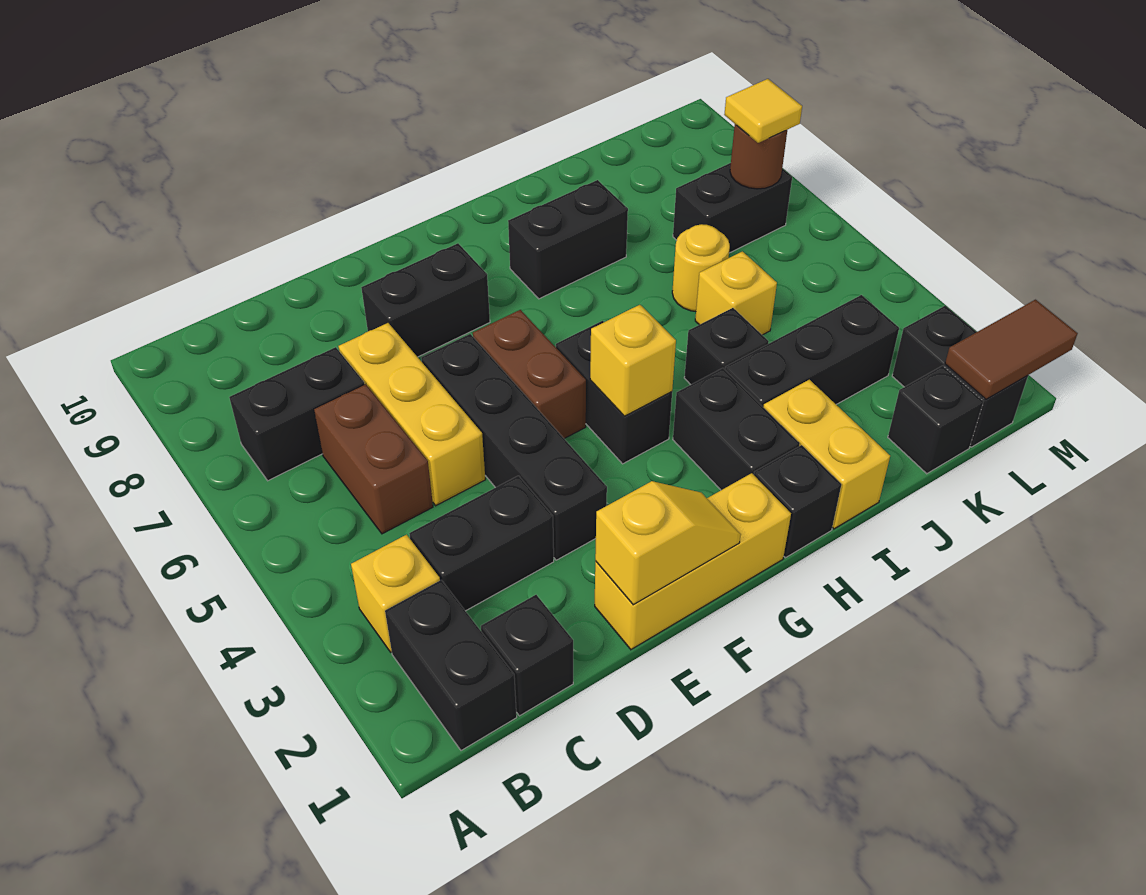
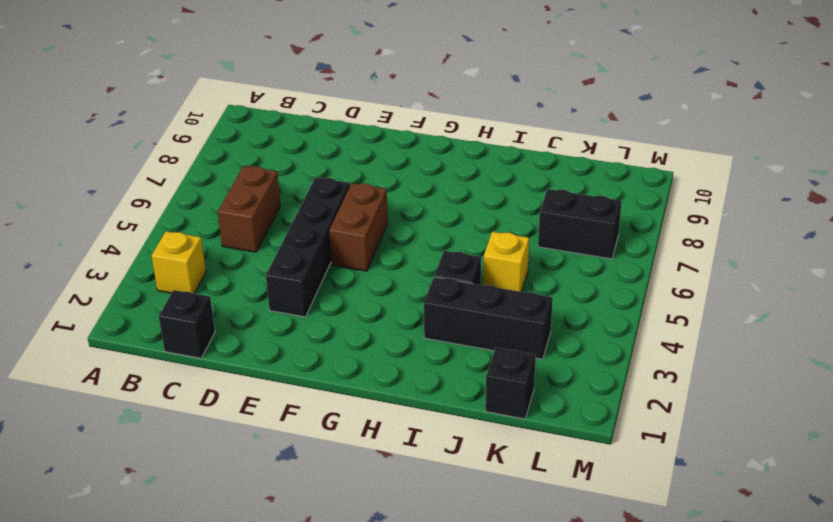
none -> black 1x2 brick [385,580,517,751]
none -> black 1x2 brick [229,347,365,481]
none -> black 1x2 brick [409,476,554,611]

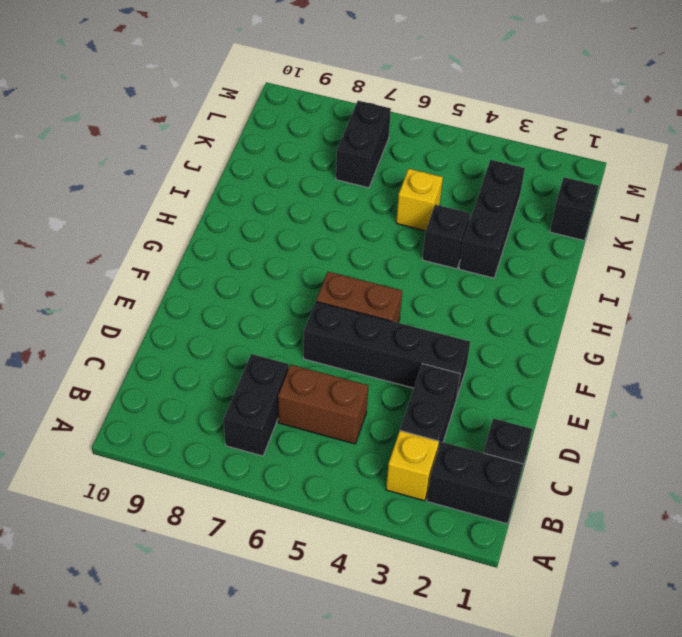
none -> yellow 1x3 brick [338,323,485,506]
none -> yellow 1x3 brick [595,473,791,649]
none -> black 1x2 brick [361,243,490,357]

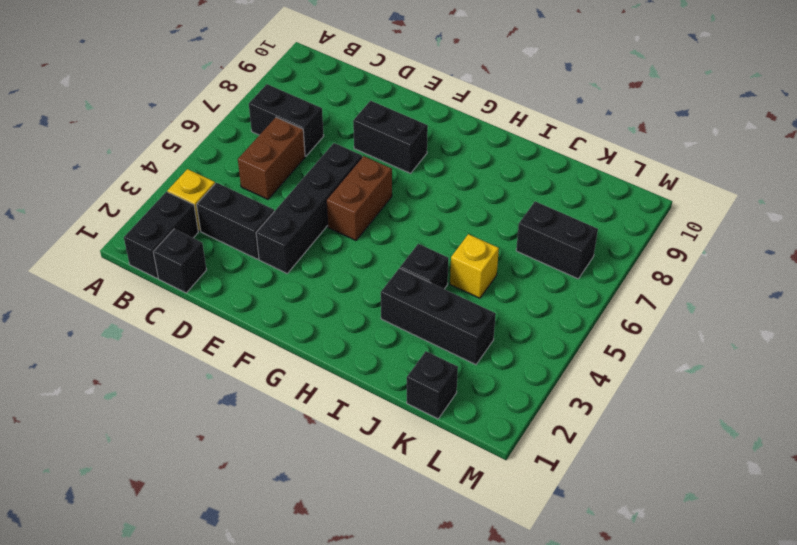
none -> yellow 1x3 brick [338,323,485,506]
none -> yellow 1x3 brick [595,473,791,649]
none -> black 1x2 brick [556,321,672,464]

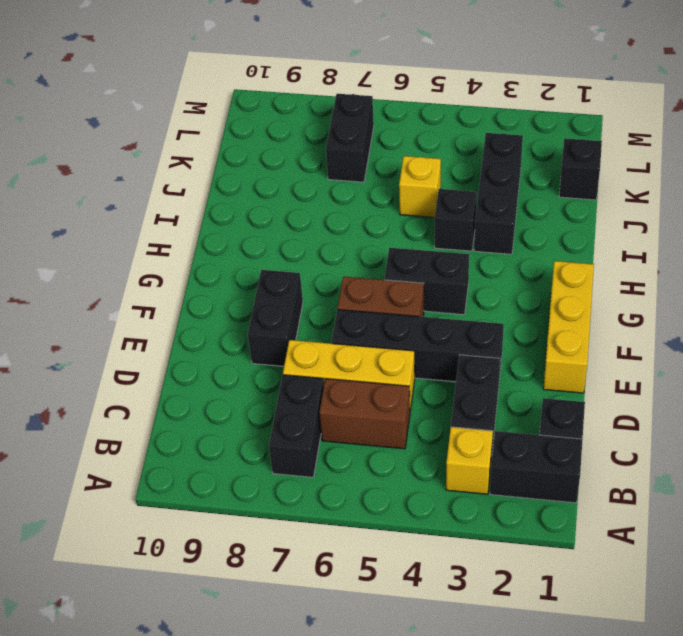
none -> black 1x1 brick [754,445,841,558]
none -> black 1x2 brick [673,368,800,490]
none -> black 1x2 brick [508,180,628,299]

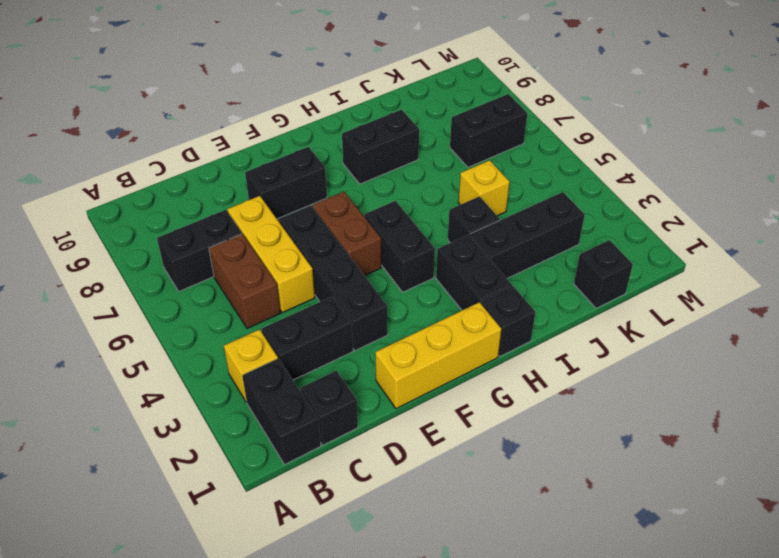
none -> yellow 1x2 brick [763,380,890,529]
none -> yellow 1x1 round brick [672,224,730,312]
none -> black 1x2 brick [892,306,1028,447]

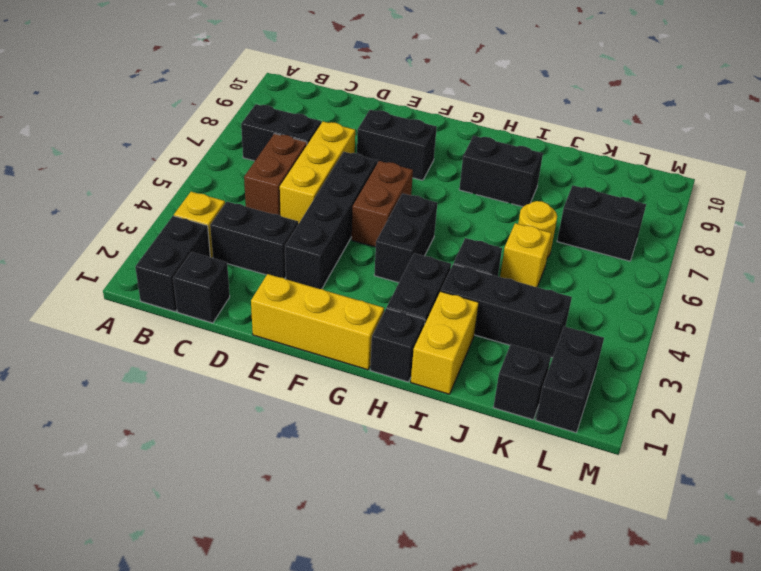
none -> yellow 1x2 slope [595,481,741,605]
none -> yellow 1x1 brick [590,305,676,416]
none -> brown 1x2 tile [945,300,1078,399]

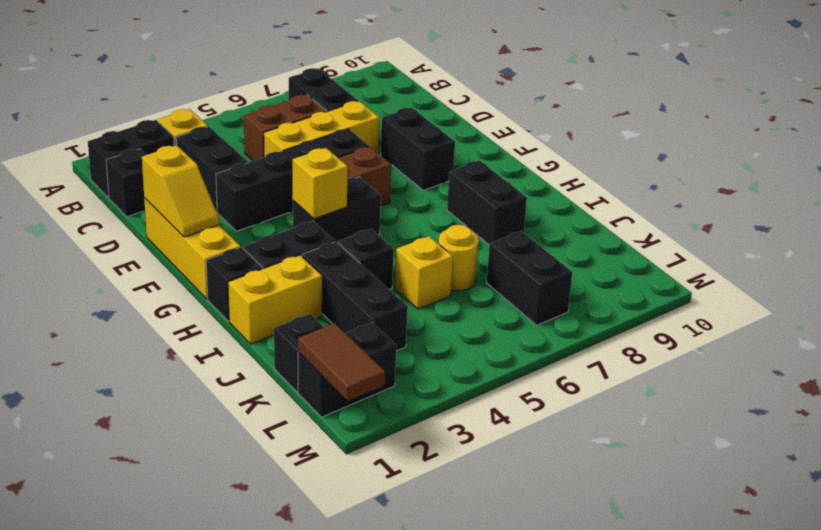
none -> brown 1x1 round brick [730,124,787,189]
none -> yellow 1x1 tile [724,79,802,143]

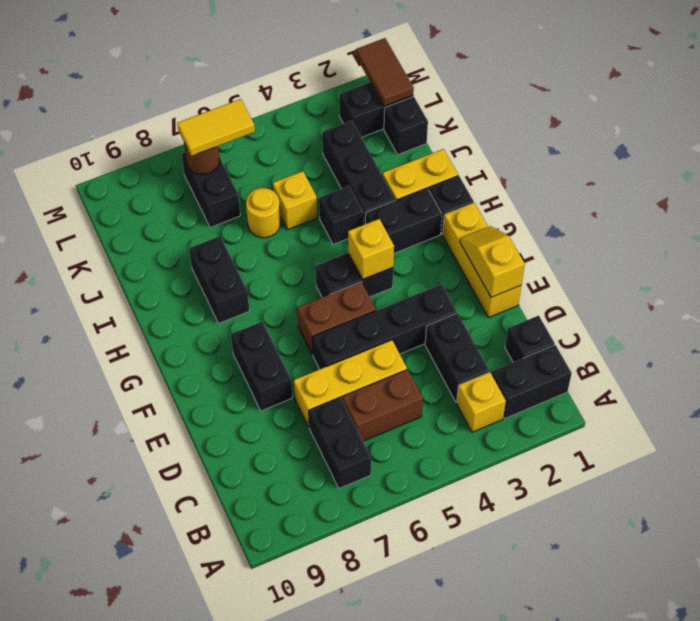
yellow 1x2 tile [177,99,255,156] -> yellow 1x1 tile [724,79,802,143]

